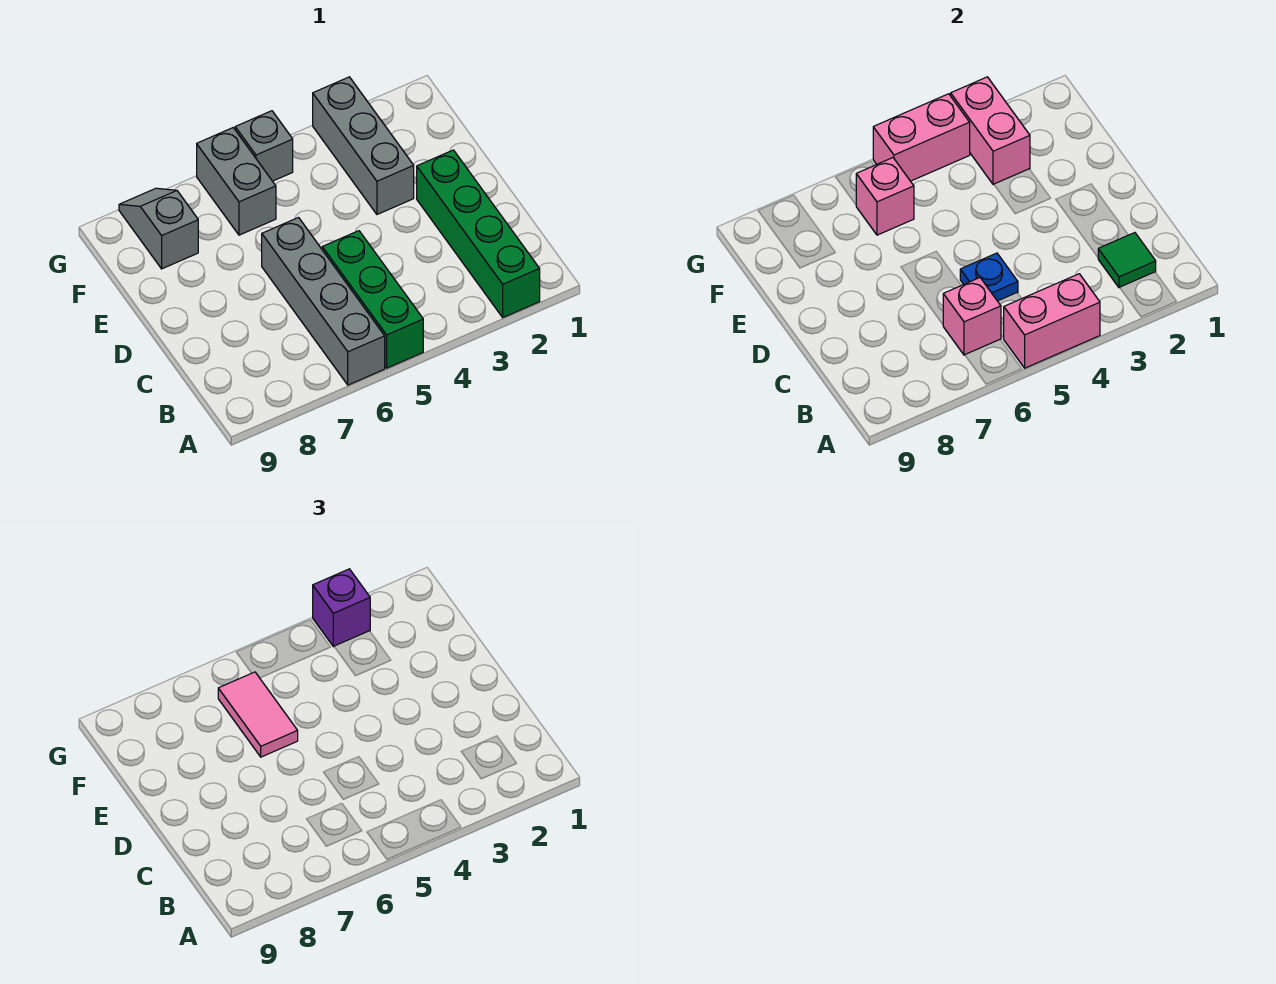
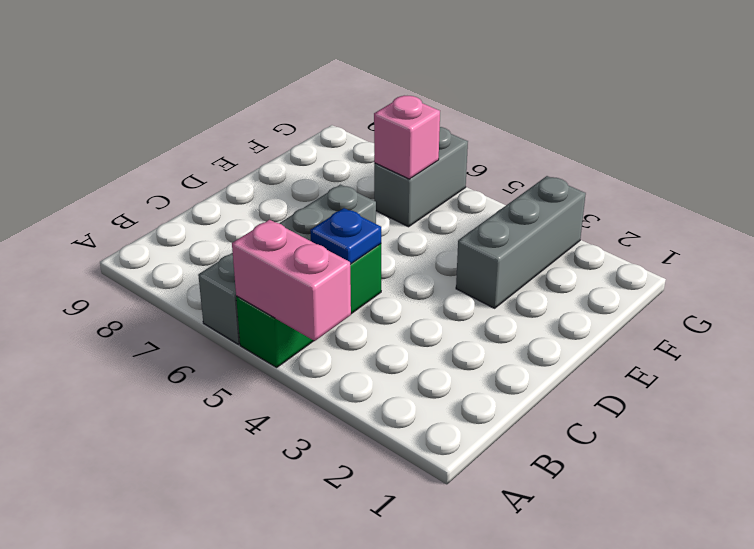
none -> green 1x4 brick [417,150,540,317]
none -> grey 1x2 slope [119,188,198,269]
none -> grey 1x1 brick [235,111,293,181]

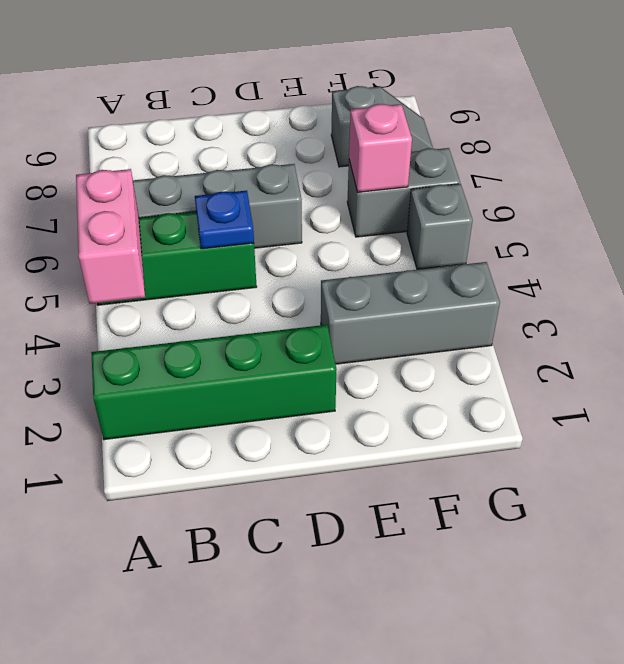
none -> green 1x1 tile [1098,233,1156,288]
none -> pink 1x1 brick [943,278,1001,355]
none -> pink 1x2 brick [951,77,1030,185]

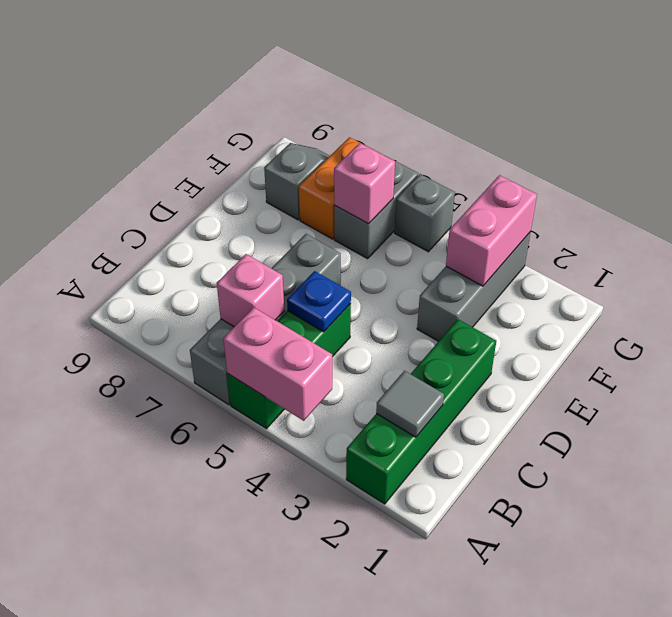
grey 1x1 tile [376,371,444,437] -> green 1x1 tile [1098,233,1156,288]
orange 1x2 brick [299,137,381,239] -> none
none -> pink 1x2 brick [873,94,970,181]
none -> pink 1x2 tile [218,672,298,757]
none -> purple 1x1 brick [313,569,370,647]

